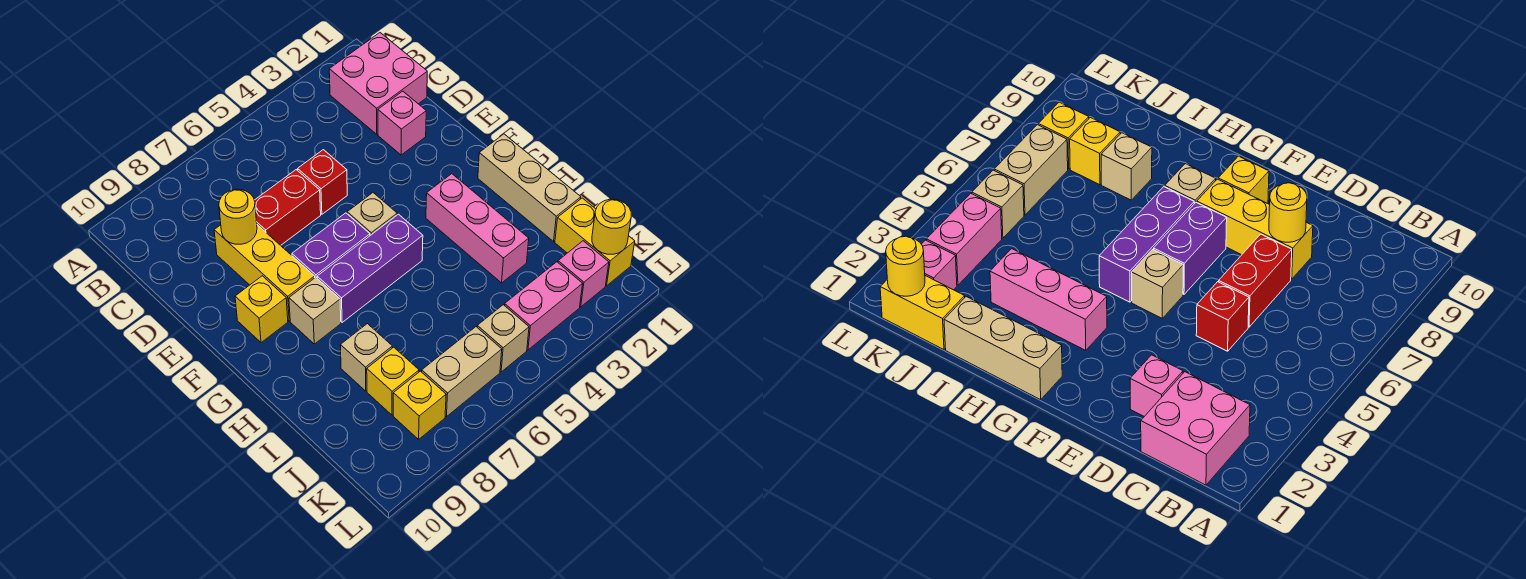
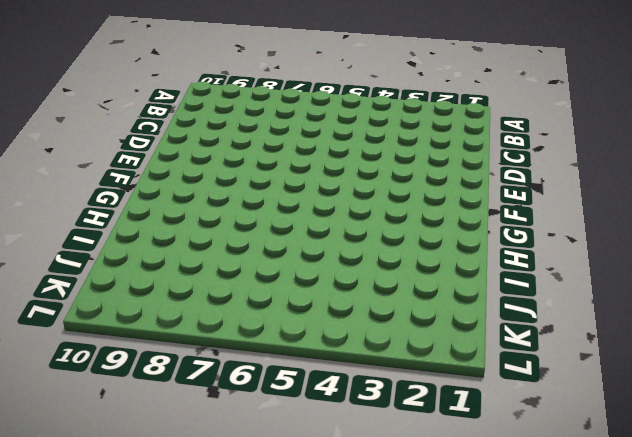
none -> pink 2x2 brick [329,33,427,134]
none -> pink 1x1 brick [378,91,426,155]
none -> red 1x1 brick [298,150,347,214]

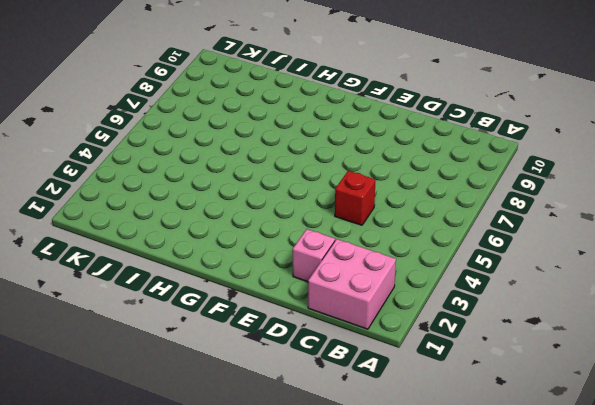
none -> red 1x2 brick [254,170,321,245]
none -> yellow 1x3 brick [214,225,315,321]
none -> tan 1x1 brick [347,193,397,235]

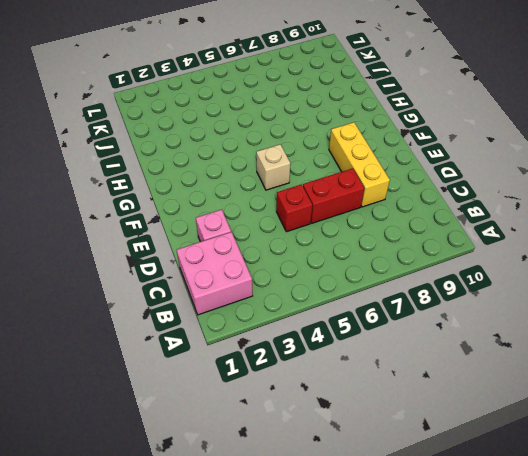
none -> purple 1x2 brick [292,213,370,278]
none -> yellow 1x1 brick [235,276,288,343]
none -> tan 1x3 brick [478,134,581,241]

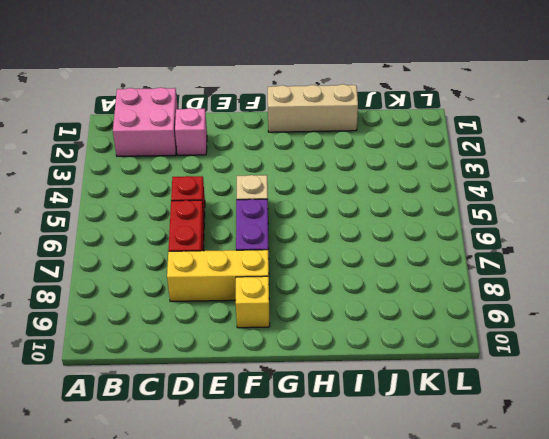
none -> pink 1x3 brick [426,174,529,283]
none -> purple 1x3 brick [317,214,423,322]
none -> tan 1x1 brick [289,277,341,344]

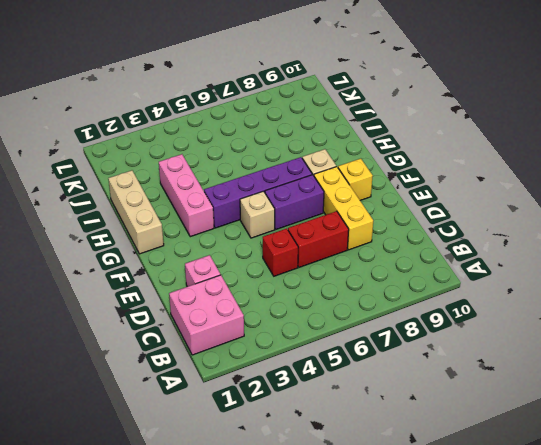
purple 1x4 brick [204,157,312,228] -> purple 1x3 brick [317,214,423,322]
none -> tan 1x1 brick [340,324,392,391]
none -> yellow 1x2 brick [555,198,635,286]
none -> yellow 1x1 brick [367,347,419,415]

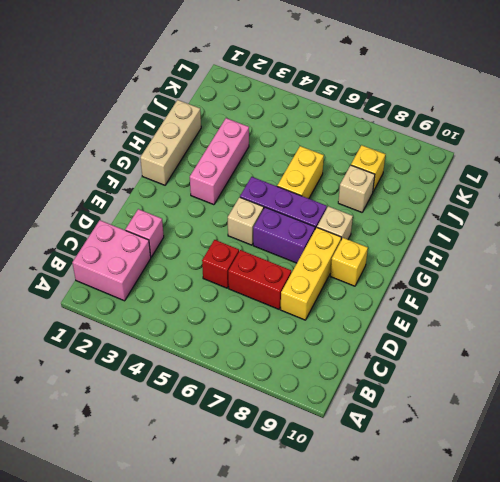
yellow 1x2 brick [277,146,324,199] -> yellow 1x2 brick moved to [555,198,635,286]
none -> pink 1x1 brick [558,241,609,307]
none -> pink 1x2 brick [504,262,583,350]
none -> tan 1x1 brick [477,305,529,372]

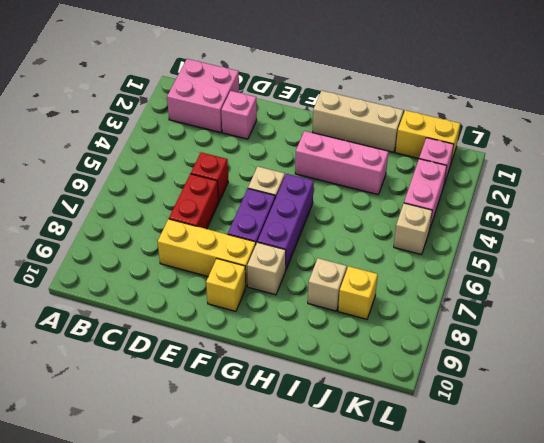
none -> tan 1x2 brick [422,327,502,417]
none -> yellow 1x1 brick [393,371,446,439]
none -> yellow 1x1 round brick [219,189,257,244]

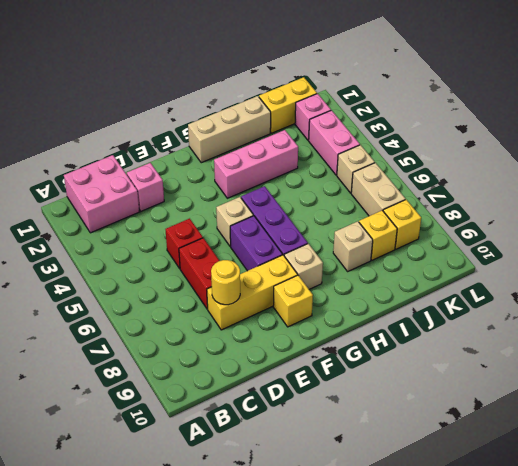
none -> yellow 1x1 round brick [592,199,631,254]

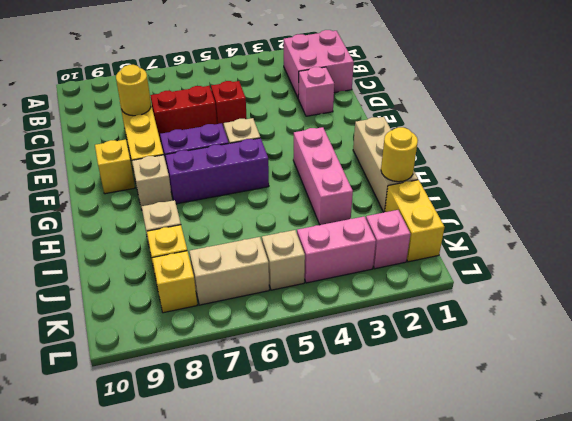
yellow 1x1 round brick [381,127,418,182] -> yellow 1x1 round brick moved to [592,199,631,254]

